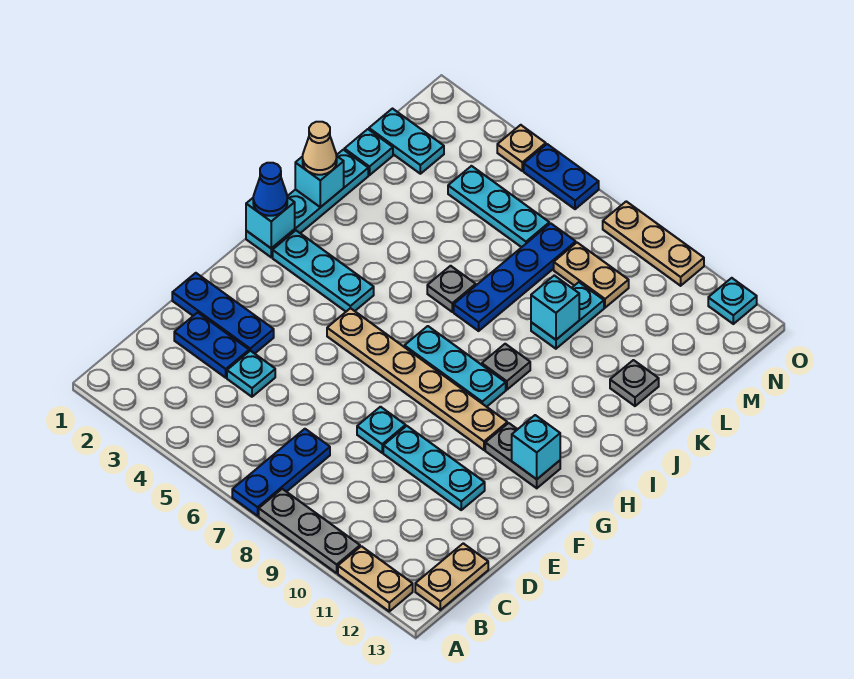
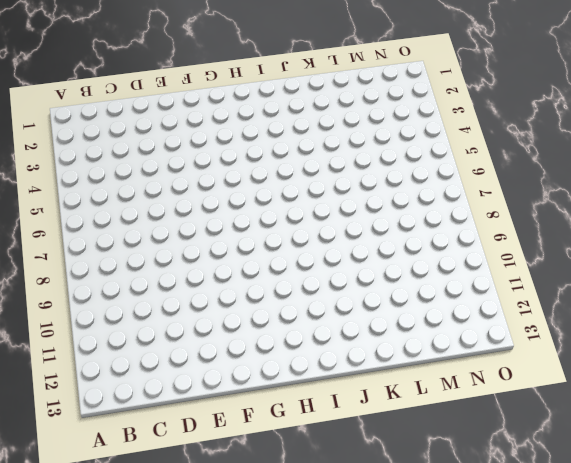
none -> blue 1x3 plate [232,429,330,516]
none -> grey 1x3 plate [259,489,360,573]
none -> tan 1x2 plate [338,546,413,611]
none -> tan 1x2 plate [415,543,488,610]

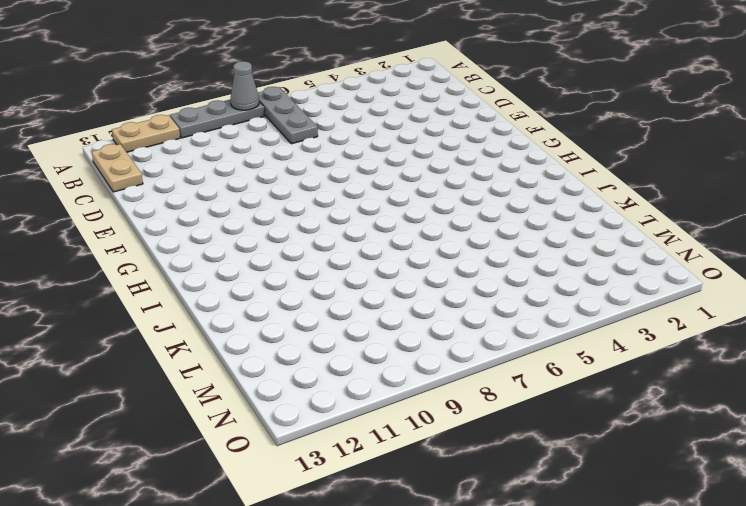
grey 1x3 plate [258,87,318,144] -> blue 1x3 plate [232,429,330,516]
grey 1x1 cone [230,61,259,110] -> none
none -> blue 1x2 plate [174,312,249,378]
none -> cyan 1x1 plate [227,351,275,397]
none -> blue 1x3 plate [172,273,274,354]
none -> cyan 1x1 plate [357,407,406,453]

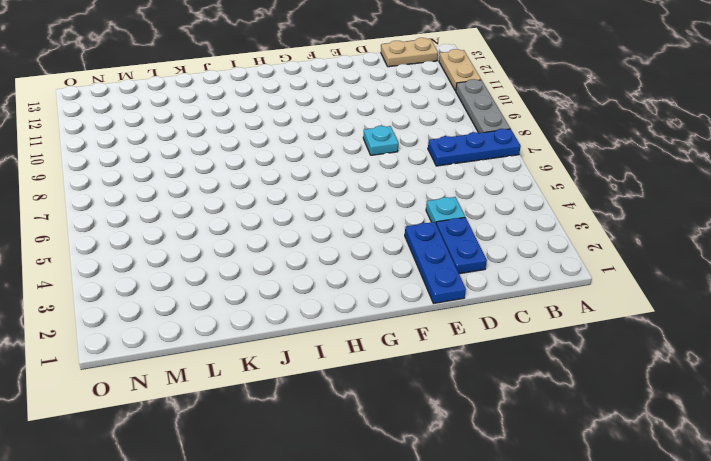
none -> cyan 1x3 plate [383,426,485,510]
none -> tan 1x6 plate [327,308,507,450]
none -> grey 1x2 plate [485,423,560,488]
none -> cyan 1x4 plate [246,150,368,257]

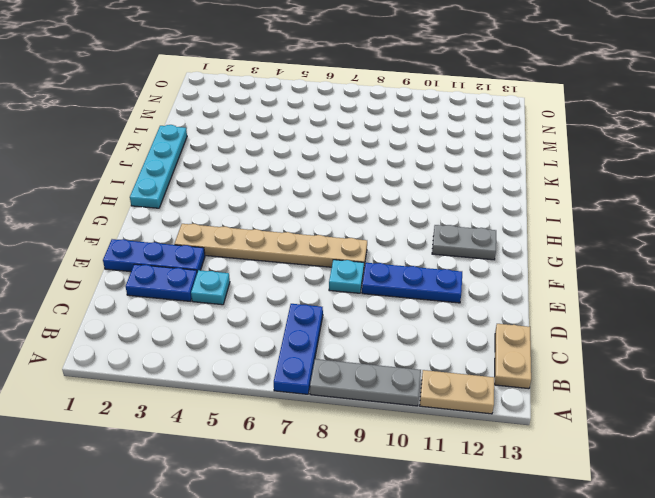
blue 1x3 plate [362,263,462,303] -> cyan 1x3 plate [383,426,485,510]
tan 1x6 plate [174,224,367,267] -> tan 1x6 plate moved to [327,308,507,450]
none -> cyan 1x3 plate [273,231,374,311]
none -> cyan 1x3 plate [404,326,506,407]
none -> grey 1x1 plate [482,344,530,390]
none -> grey 1x1 plate [427,266,476,312]

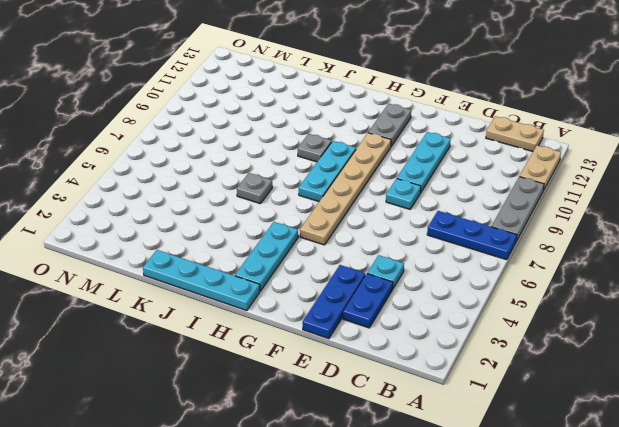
none -> blue 1x4 plate [454,223,576,331]
none -> cyan 1x2 plate [531,282,604,349]
none -> grey 1x1 plate [610,360,659,406]
none -> cyan 1x1 plate [344,129,393,175]

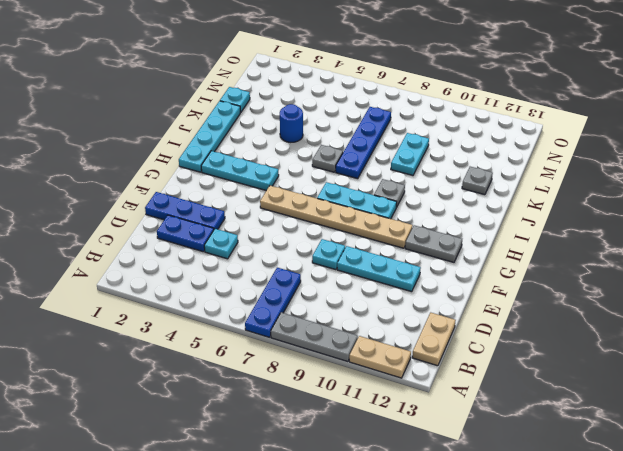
blue 1x1 round brick [280,104,303,142] -> none
none -> cyan 1x2 plate [369,109,444,174]
none -> cyan 1x3 plate [448,166,549,247]
none -> tan 1x2 plate [554,243,629,308]
none -> tan 1x1 plate [497,125,546,171]

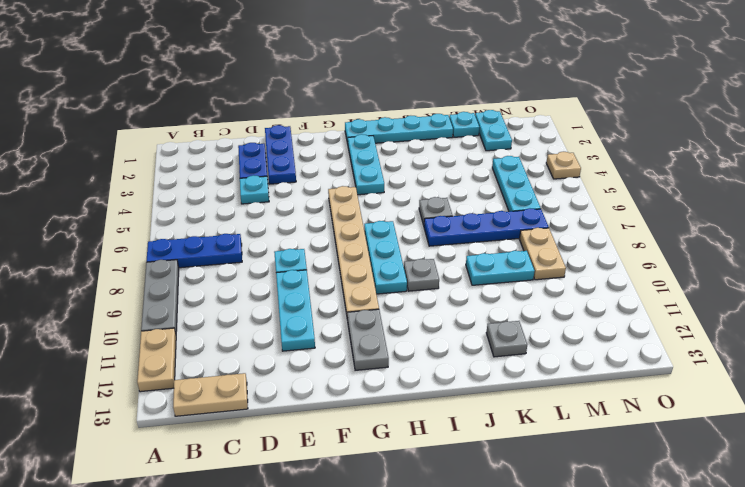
none -> blue 1x2 plate [524,144,599,209]
none -> tan 1x3 plate [603,201,704,286]
none -> cyan 1x1 plate [708,278,757,324]
none -> cyan 1x1 brick [512,415,560,479]

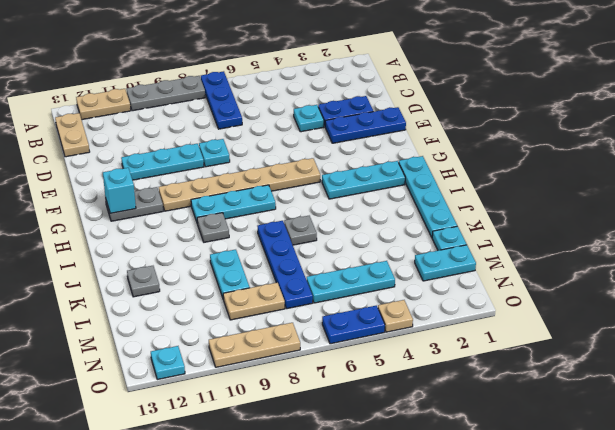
none -> cyan 1x1 brick [246,197,295,248]
none -> cyan 1x1 brick [295,156,344,207]
none -> cyan 1x1 brick [531,275,579,340]
none -> blue 1x1 cone [253,163,287,216]

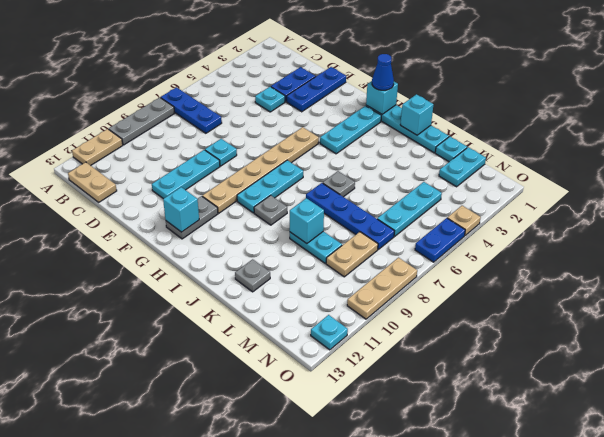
none -> tan 1x1 cone [303,122,337,175]

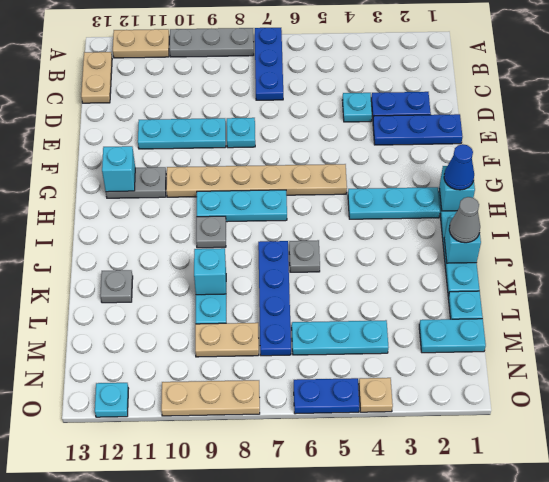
grey 1x1 cone [449,197,480,243] -> tan 1x1 cone [303,122,337,175]

